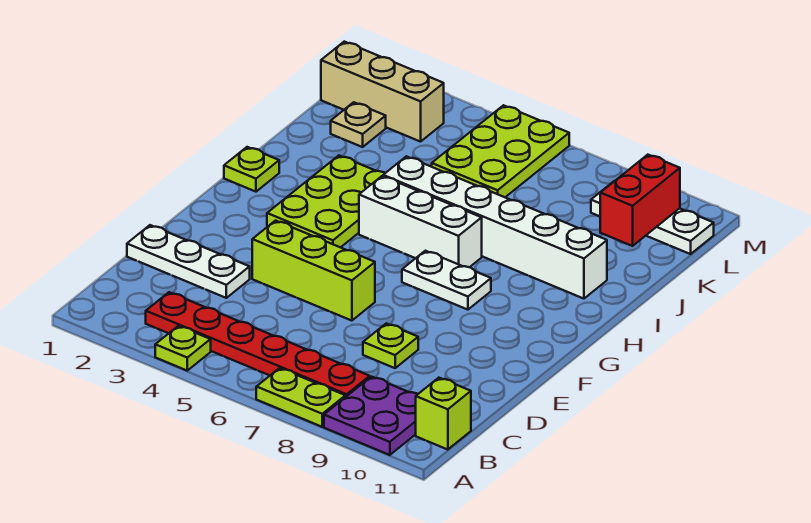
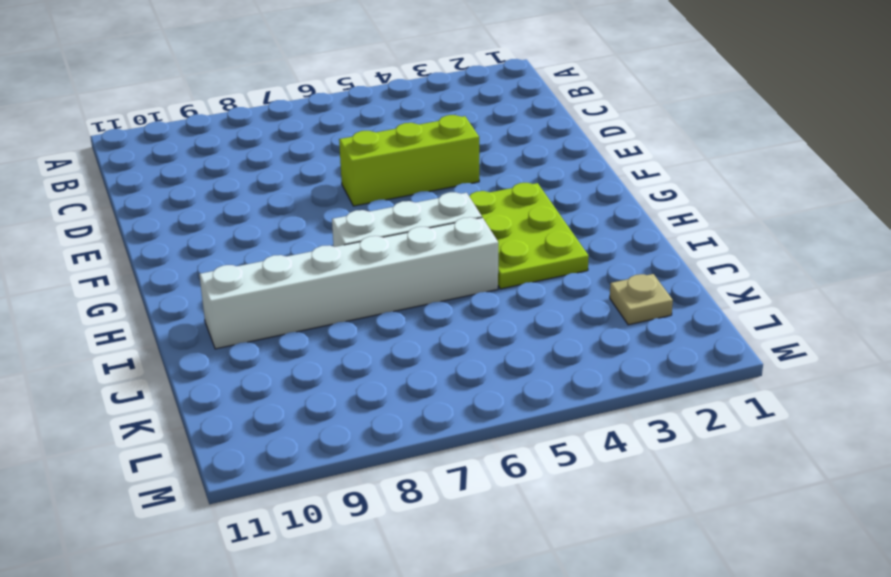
none -> lime 1x1 plate [155,326,211,370]
none -> lime 1x2 plate [256,368,345,427]
none -> purple 2x2 plate [324,377,418,455]

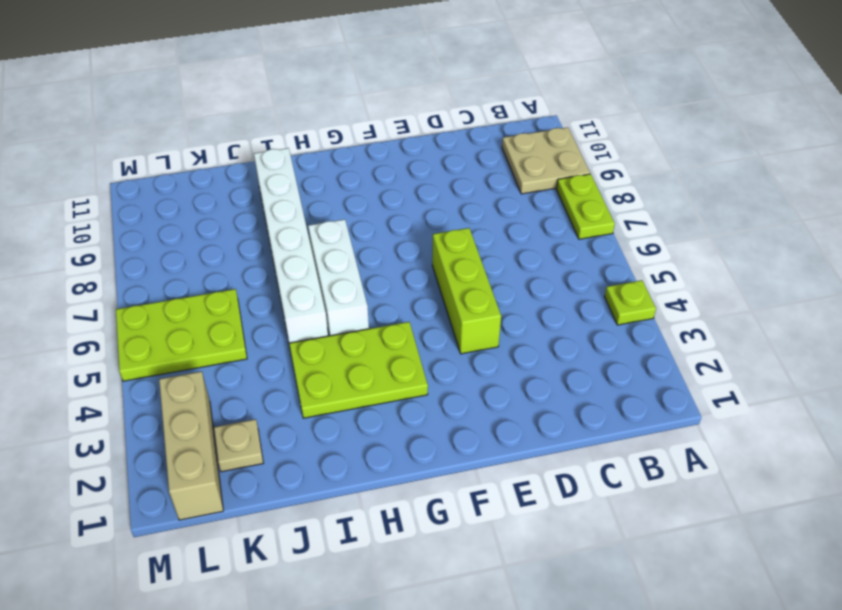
tan 2x2 plate [502,127,590,194] -> purple 2x2 plate [324,377,418,455]
none -> red 1x6 plate [146,292,370,397]
none -> lime 1x1 brick [416,378,471,450]
none -> white 1x3 plate [127,225,250,298]

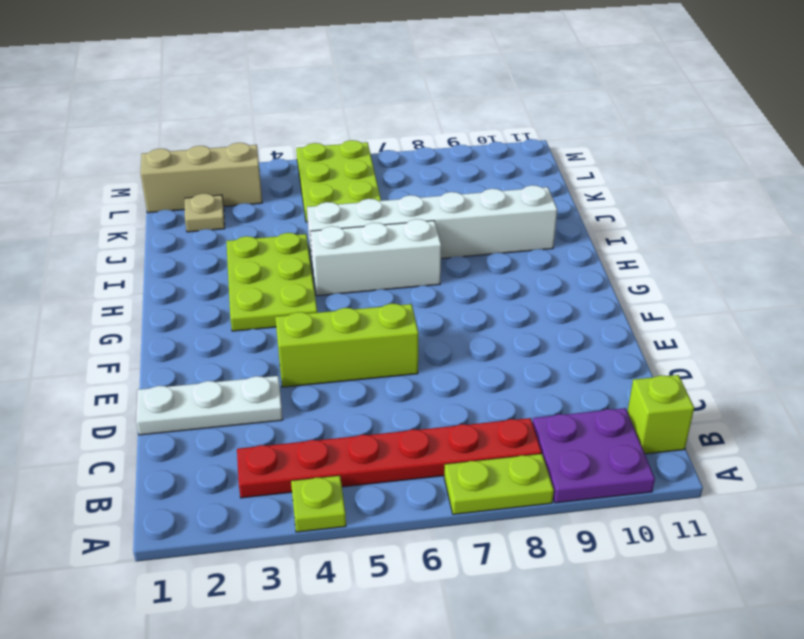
none -> lime 1x1 plate [363,323,418,368]
none -> white 1x2 plate [402,251,491,310]
none -> lime 1x1 plate [224,147,279,192]

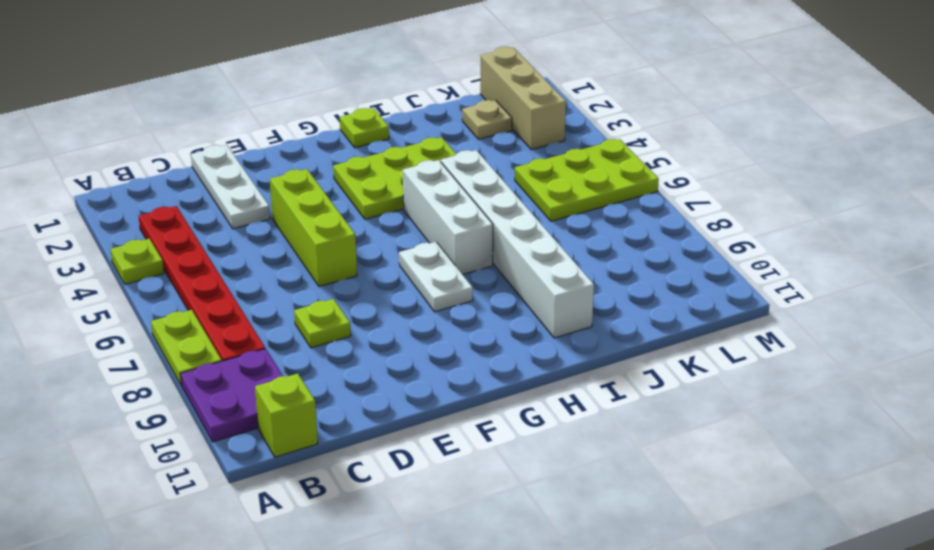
none -> white 1x3 plate [591,181,714,254]
none -> red 1x2 brick [600,155,680,246]

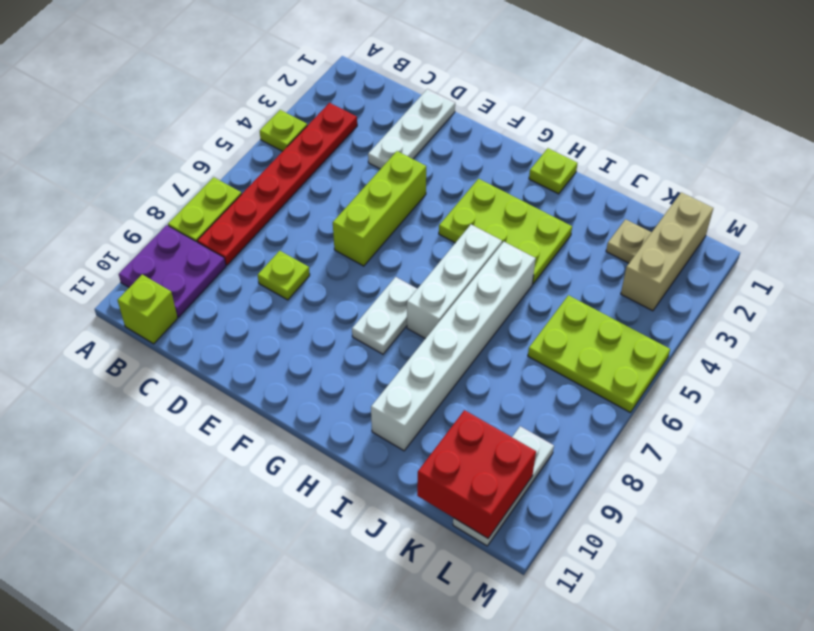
red 2x2 brick [417,410,536,538] -> red 1x2 brick [600,155,680,246]

